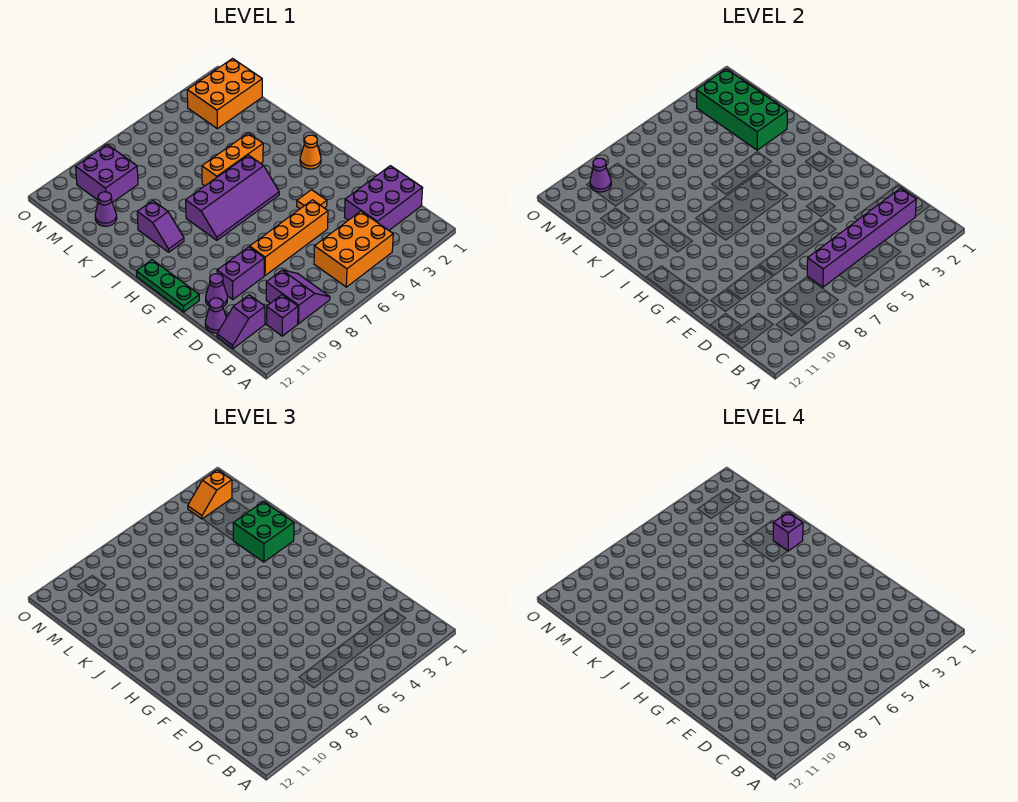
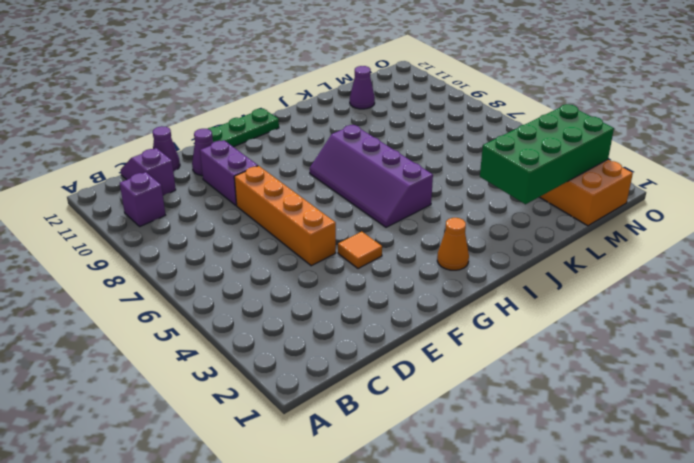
none -> orange 2x3 brick [314,211,393,287]
none -> purple 2x2 slope [266,270,330,324]
none -> purple 2x3 brick [345,166,423,230]

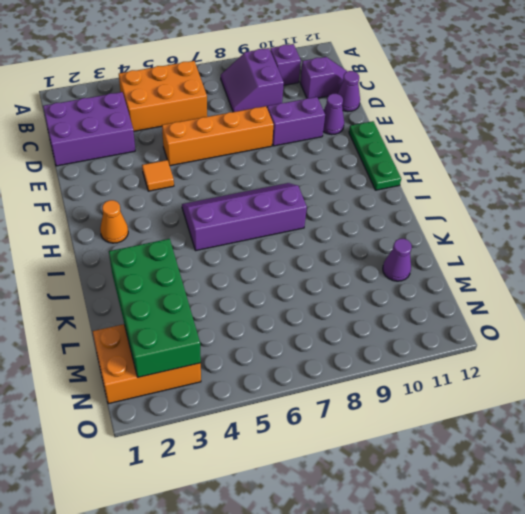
none -> purple 1x2 slope [137,201,184,252]
none -> orange 1x3 brick [202,133,263,186]
none -> purple 2x2 brick [76,145,138,202]

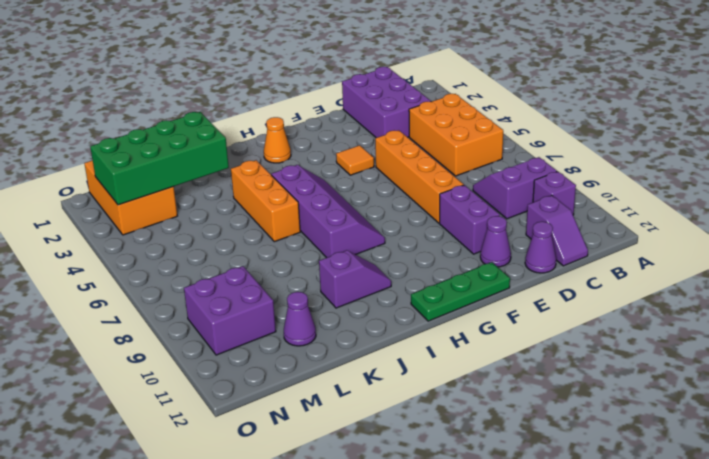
none -> purple 1x6 brick [807,188,916,287]
none -> purple 1x1 cone [590,158,611,192]
none -> green 2x2 brick [233,501,294,562]

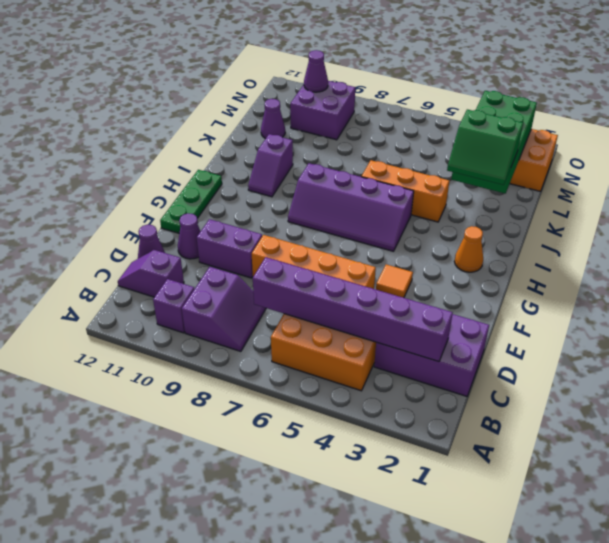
green 2x2 slope [447,110,523,185] -> green 2x2 brick [233,501,294,562]
none -> orange 1x2 slope [188,470,232,519]
none -> purple 1x1 brick [773,512,803,551]

